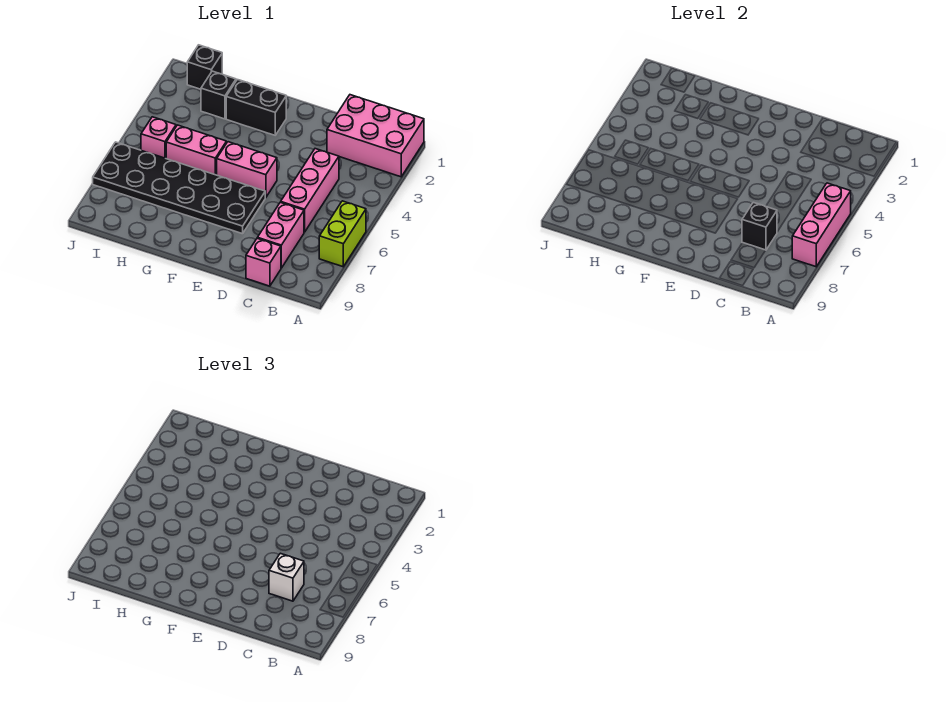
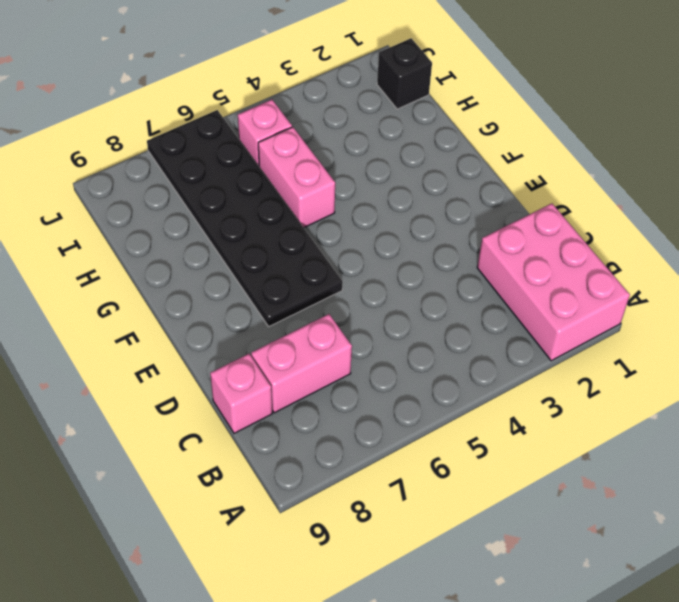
none -> lime 1x2 brick [319,201,366,267]
none -> pink 1x3 brick [281,149,339,232]
none -> pink 1x2 brick [217,142,277,198]

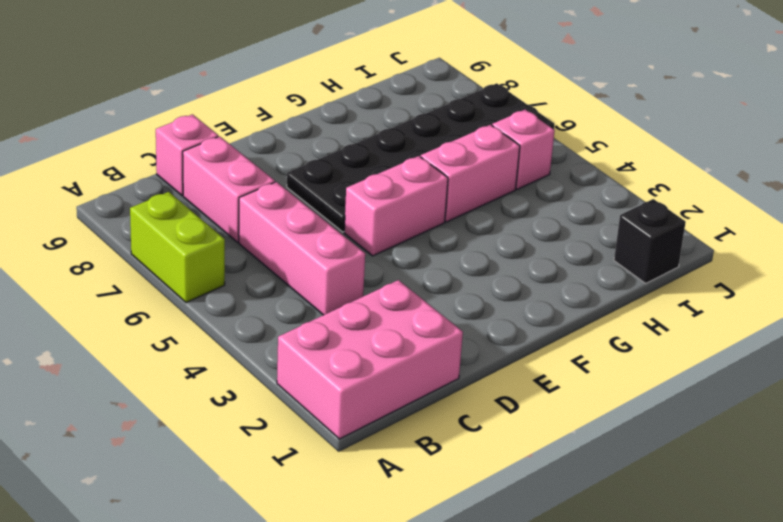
none -> black 1x2 brick [226,80,286,135]
none -> black 1x1 brick [201,71,236,119]
none -> pink 1x3 brick [792,183,851,267]

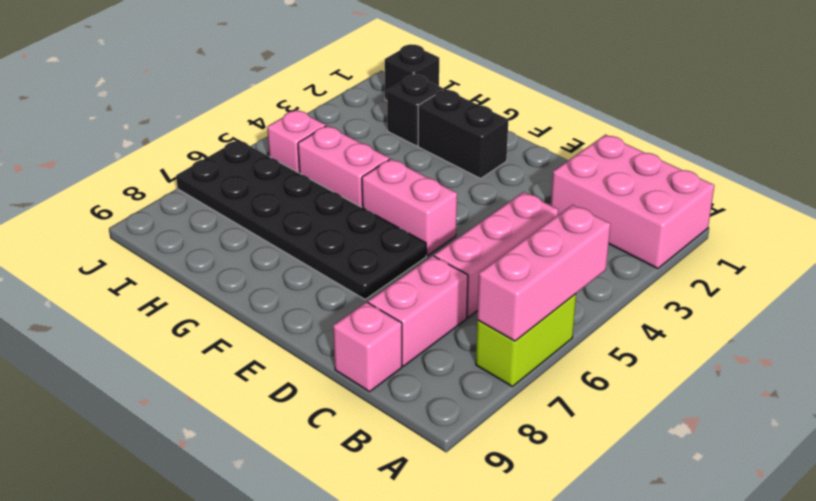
none -> black 1x1 brick [742,202,777,250]
none -> white 1x1 brick [269,553,304,601]

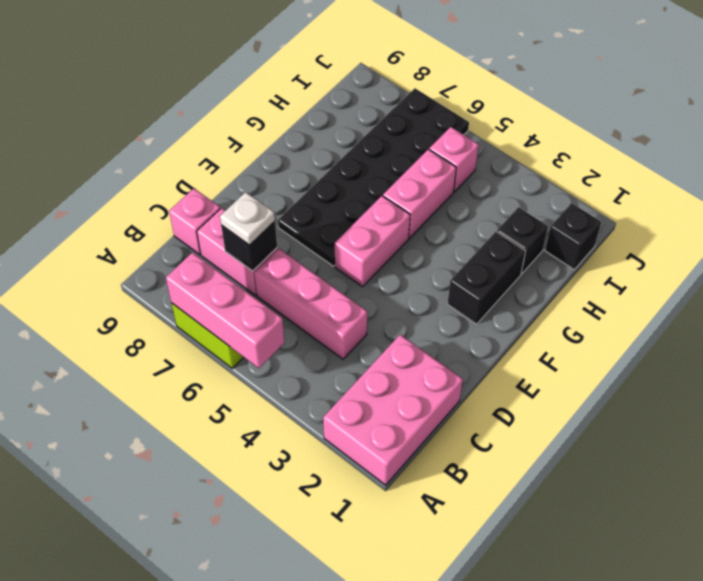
white 1x1 plate [220,192,275,245] -> white 1x1 brick [269,553,304,601]

